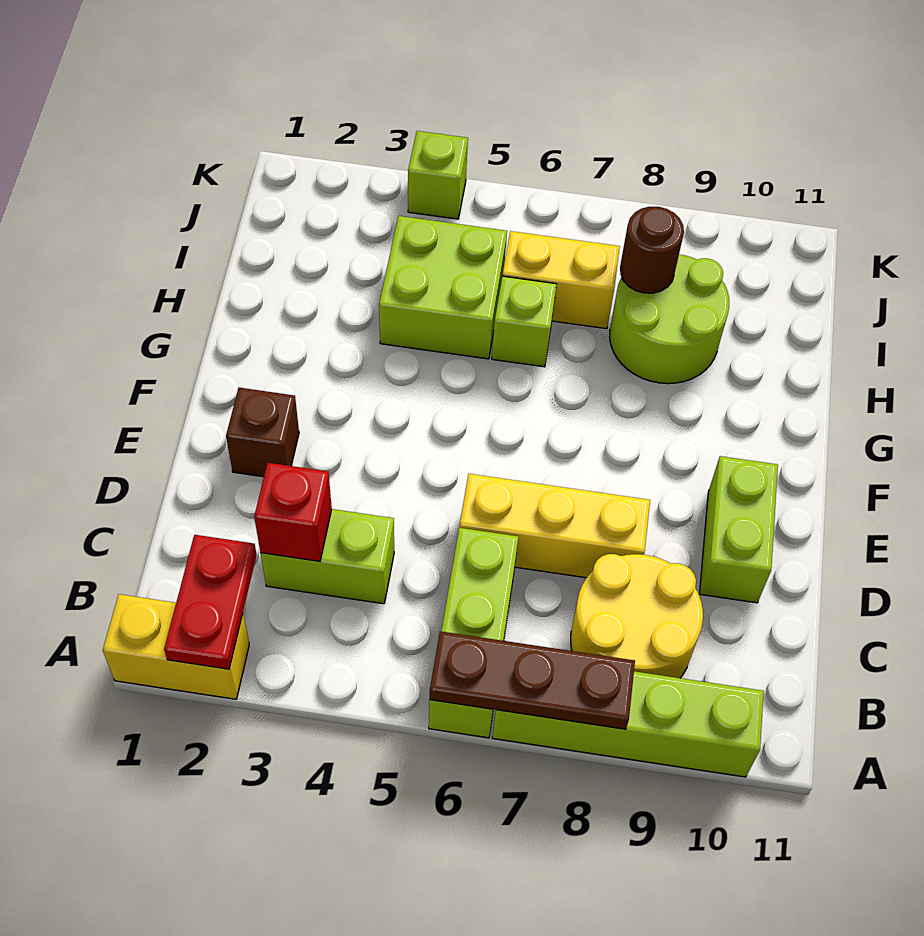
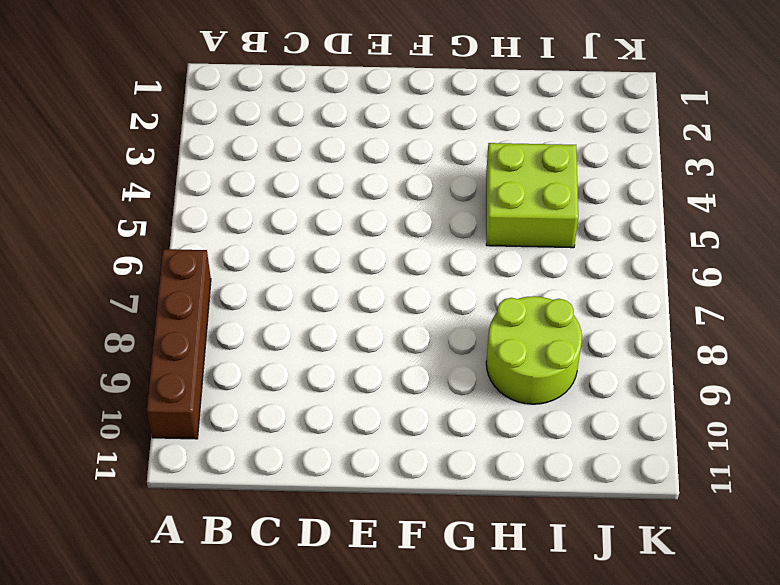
brown 1x4 brick [147,249,211,439] -> lime 1x4 brick [492,671,764,777]
none -> yellow 1x2 brick [103,594,249,699]
none -> lime 1x3 brick [429,528,518,738]
none -> yellow 2x2 round brick [571,554,703,678]

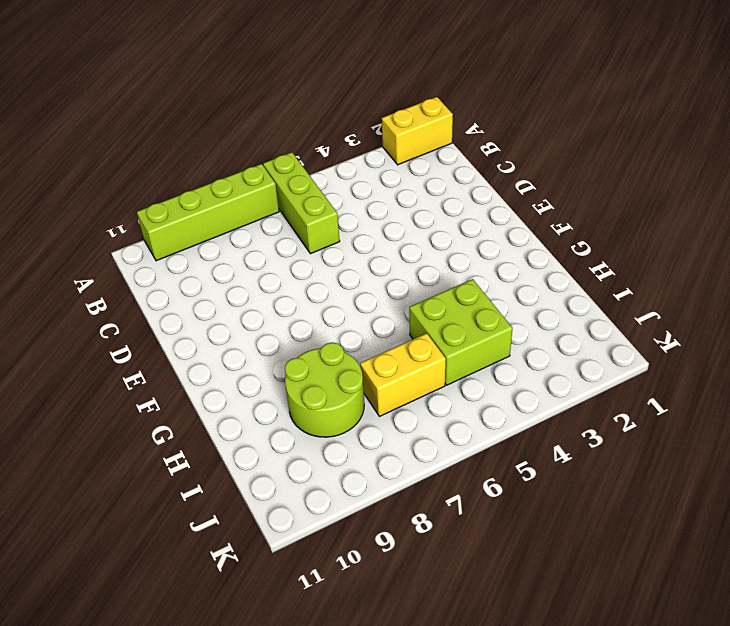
none -> yellow 2x2 round brick [571,554,703,678]
none -> lime 1x2 brick [260,509,394,604]
none -> yellow 1x3 brick [459,474,650,578]

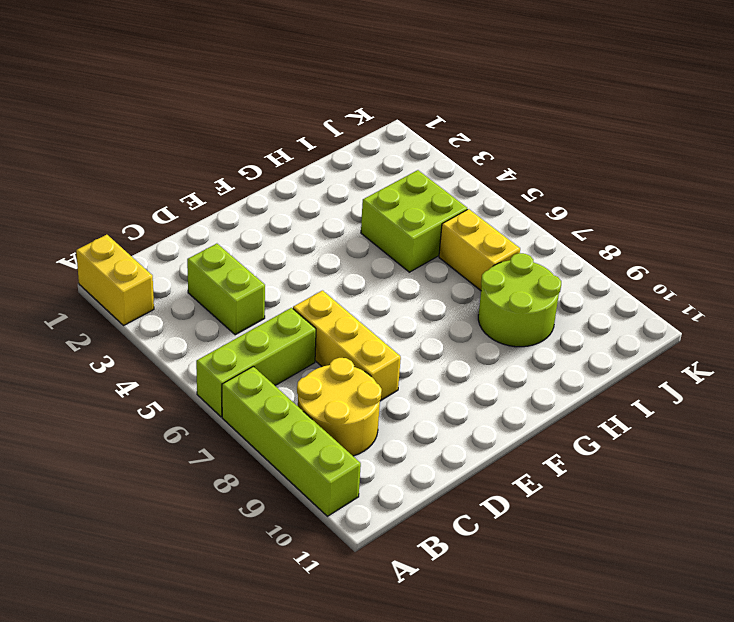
none -> lime 1x2 brick [700,456,778,603]
none -> brown 1x1 brick [226,388,299,477]
none -> lime 1x1 brick [492,276,557,367]

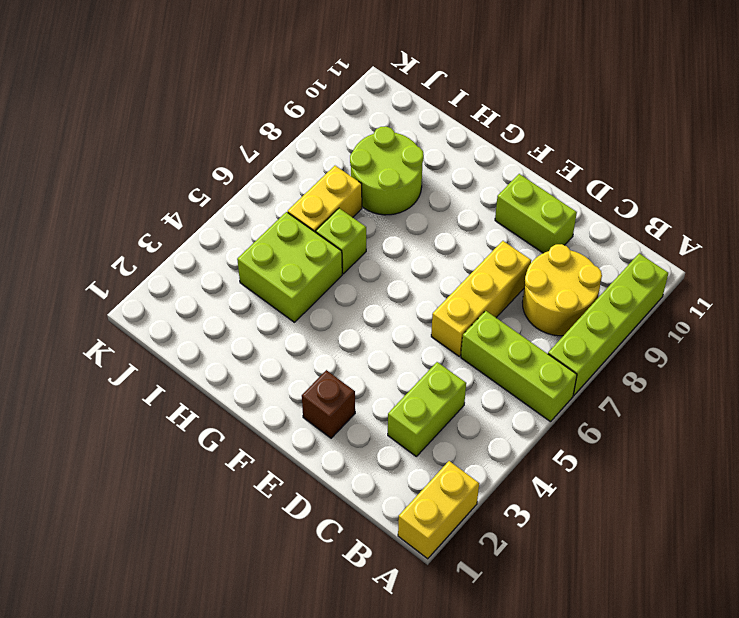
none -> lime 1x1 brick [408,131,468,219]
none -> red 1x2 plate [164,535,257,669]
none -> brown 1x3 plate [430,631,635,729]

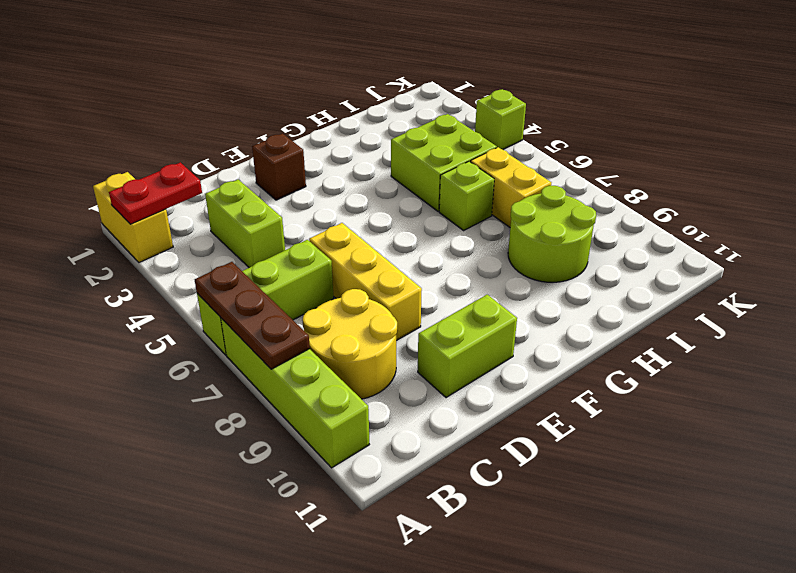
none -> red 1x1 brick [254,463,332,561]
none -> brown 1x1 round brick [620,207,684,293]

